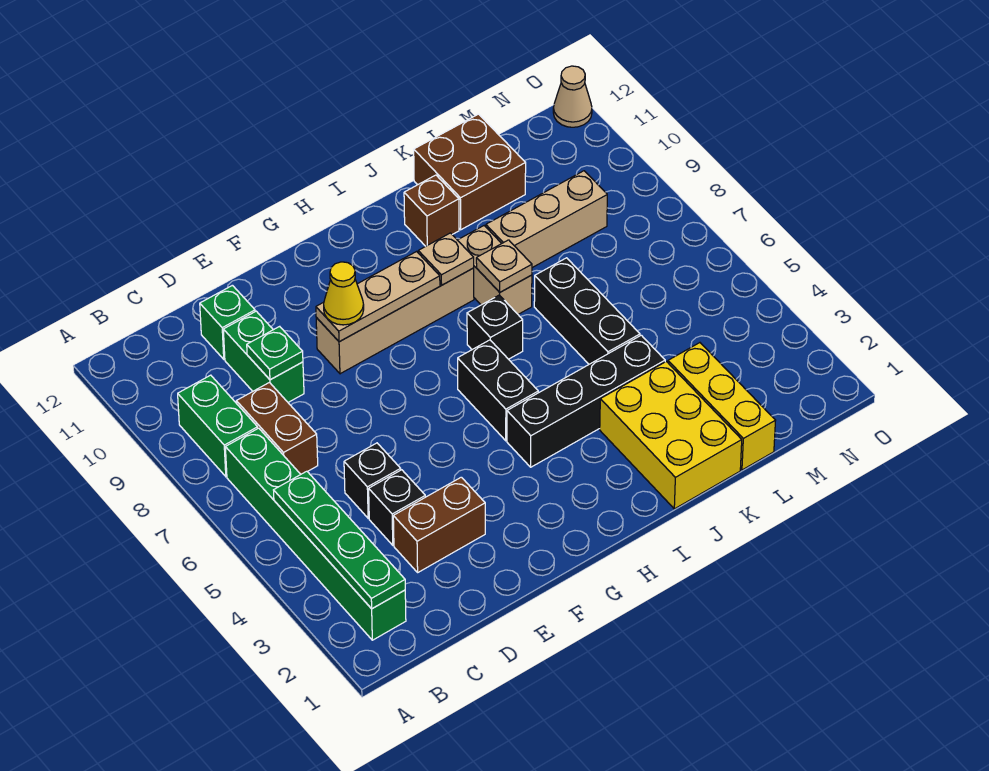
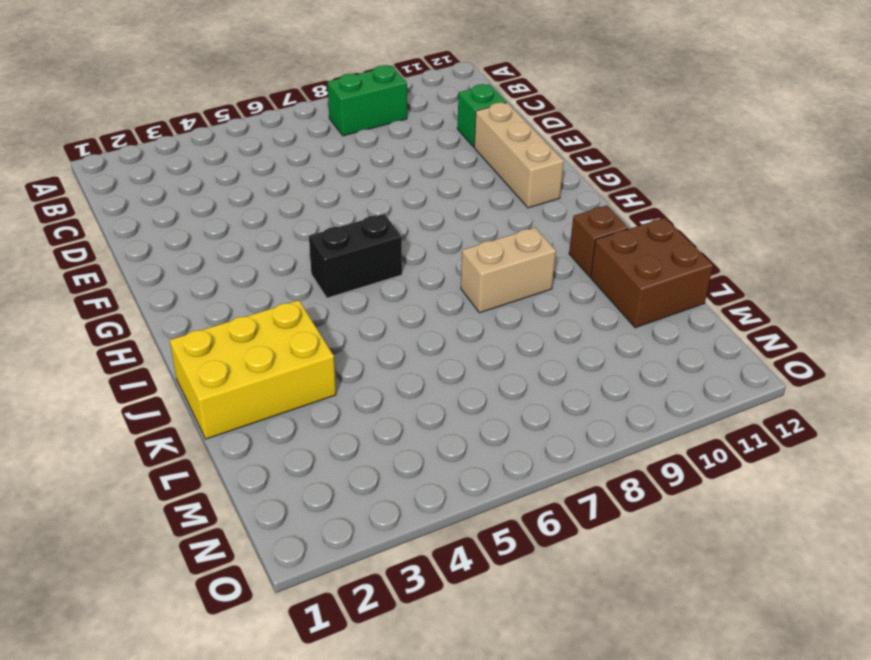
tan 1x3 brick [474,103,564,208] -> tan 1x3 brick moved to [486,171,607,268]
none -> green 1x6 brick [225,428,406,640]
none -> brown 1x2 brick [236,383,318,474]
none -> brown 1x2 brick [393,477,485,572]

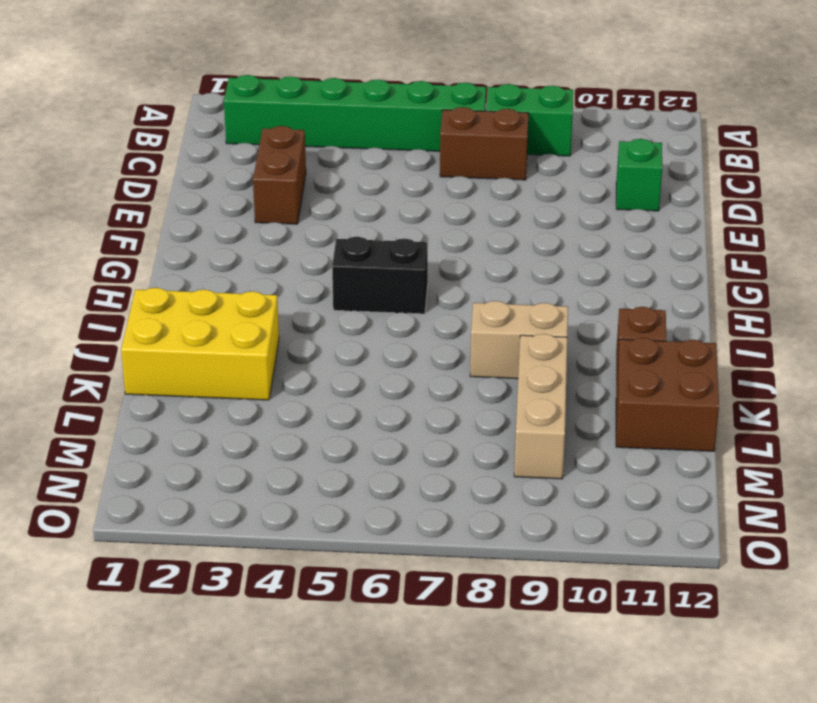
none -> black 1x1 brick [369,470,425,545]
none -> black 1x1 brick [344,443,401,518]
none -> green 1x2 brick [223,311,304,402]

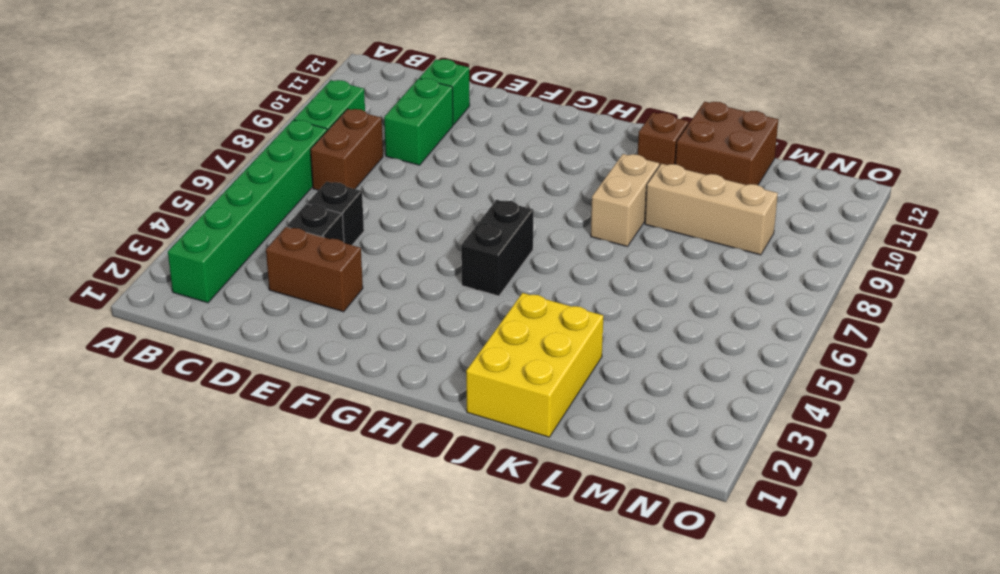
none -> tan 1x4 brick [316,268,474,374]
none -> black 1x4 brick [507,335,665,467]
none -> black 1x1 brick [467,295,523,359]

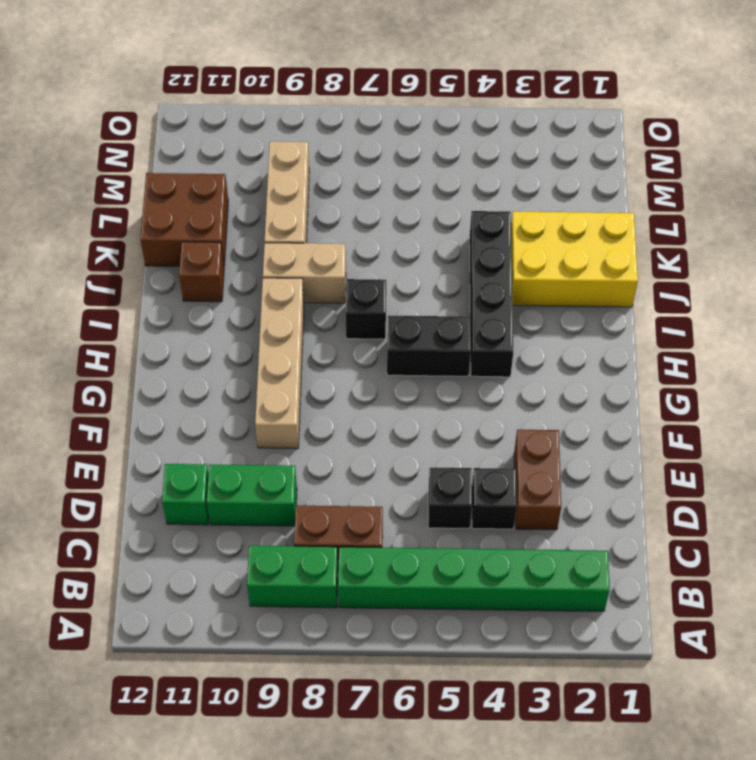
none -> black 1x3 brick [534,258,640,364]
none -> yellow 1x3 brick [668,343,776,470]
none -> tan 1x1 cone [553,66,592,127]

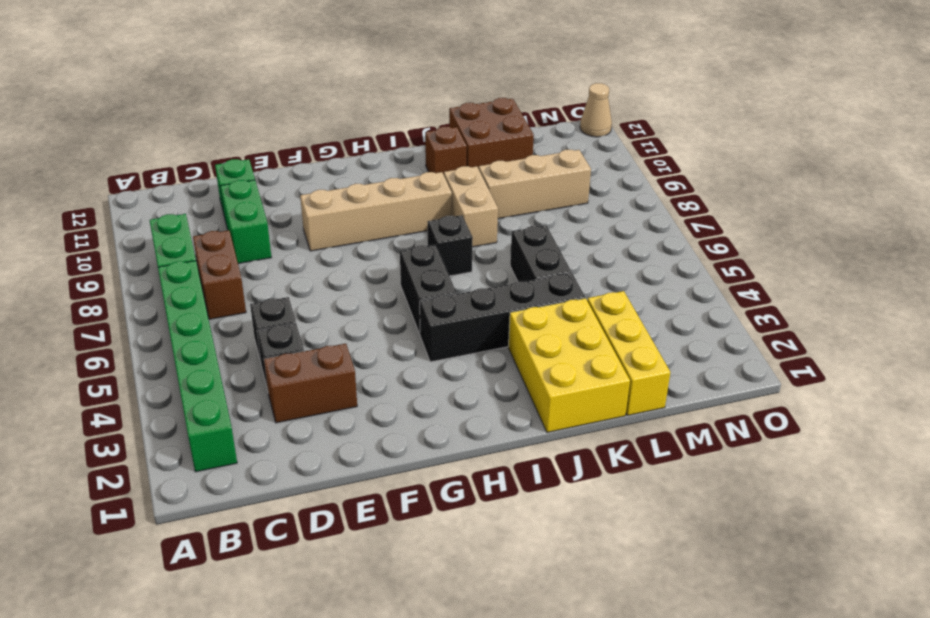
black 1x2 brick [510,225,571,281] -> black 1x3 brick [534,258,640,364]
none -> green 1x4 plate [274,471,405,609]
none -> green 1x1 plate [247,326,303,380]
none -> tan 1x3 plate [316,252,440,342]

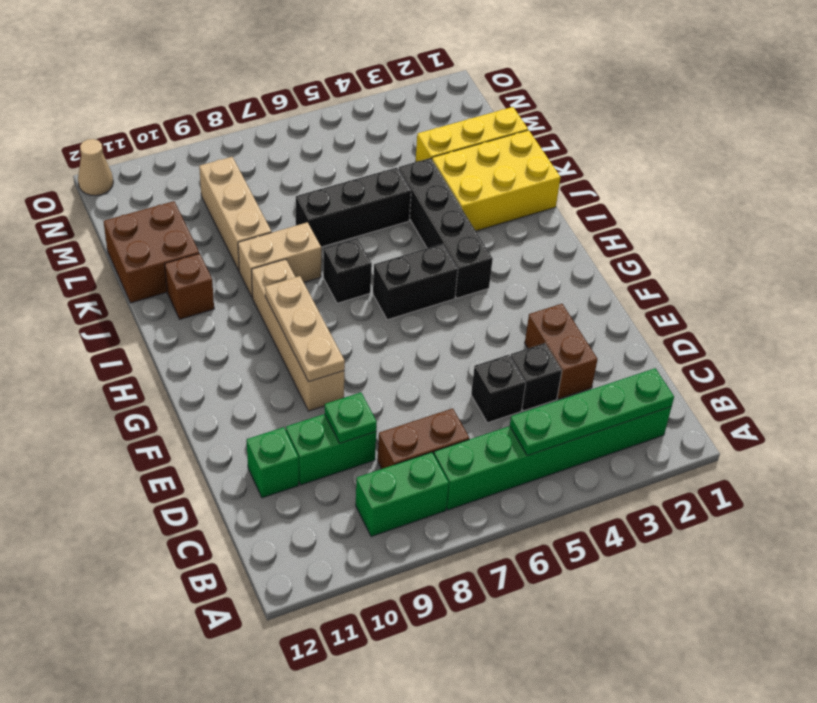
none -> tan 1x1 plate [418,233,474,285]
none -> tan 1x1 plate [476,240,532,292]
none -> yellow 1x1 cone [324,262,364,325]

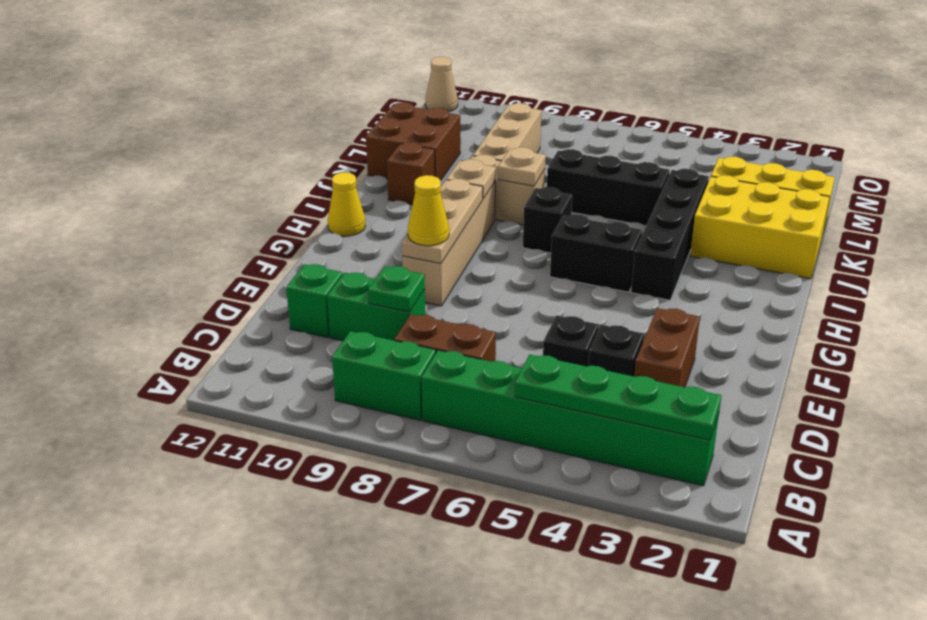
yellow 1x1 cone [328,172,365,236] -> none

